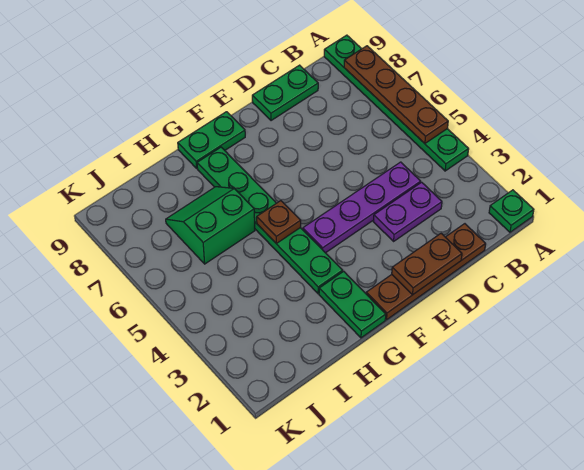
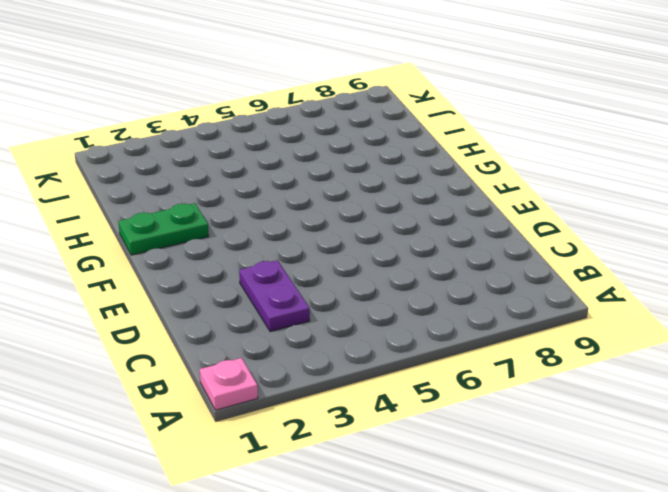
pink 1x1 plate [200,358,258,410] -> green 1x1 plate [489,190,534,232]
none -> green 1x6 plate [324,35,469,171]
none -> brown 1x4 plate [366,224,486,320]
none -> purple 1x4 plate [303,162,421,253]

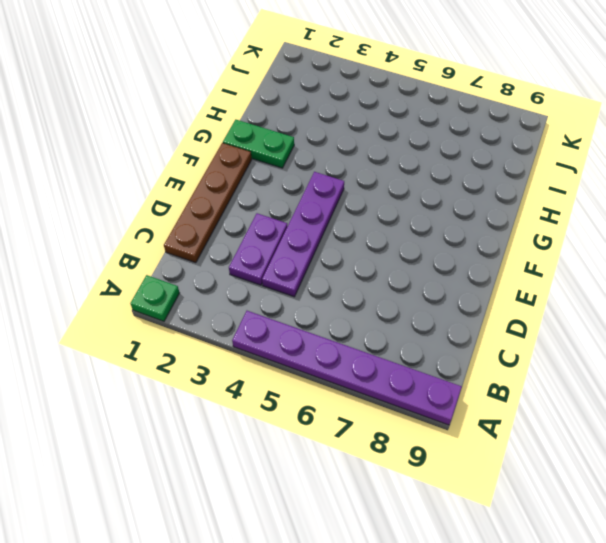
purple 1x6 plate [232,311,462,425] -> green 1x6 plate [324,35,469,171]
none -> green 1x2 plate [252,65,318,121]
none -> green 1x2 plate [178,112,245,168]
none -> green 1x6 plate [197,147,343,294]

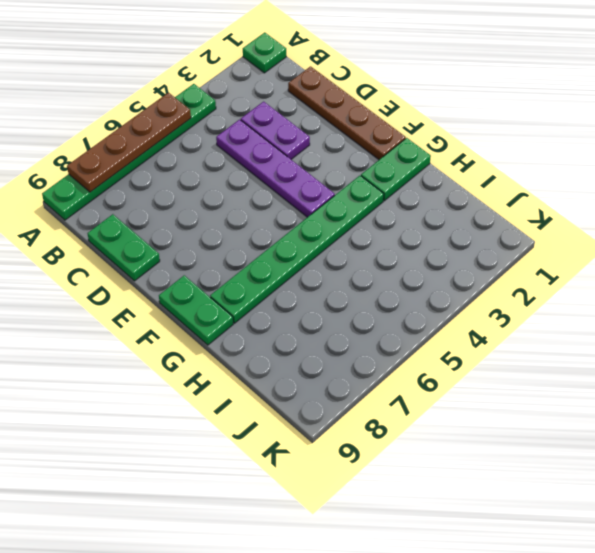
none -> green 2x2 slope [166,187,255,264]
none -> brown 1x2 plate [392,234,462,295]
none -> brown 1x1 plate [257,201,301,244]

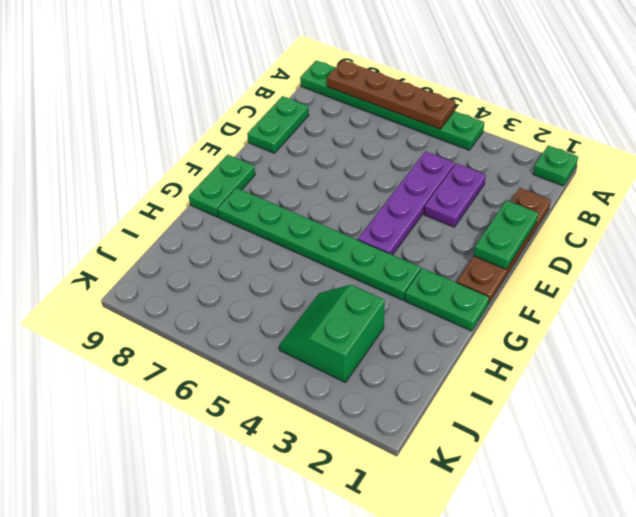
green 1x2 plate [474,200,538,269] -> brown 1x2 plate [392,234,462,295]
green 2x2 slope [279,285,385,382] -> green 2x2 slope moved to [166,187,255,264]
none -> brown 1x1 plate [257,201,301,244]

